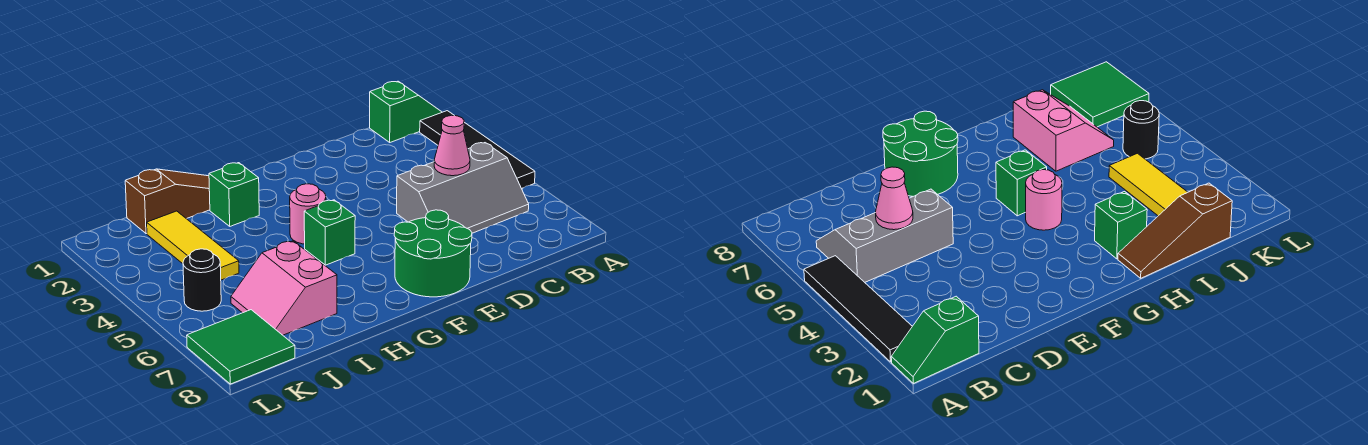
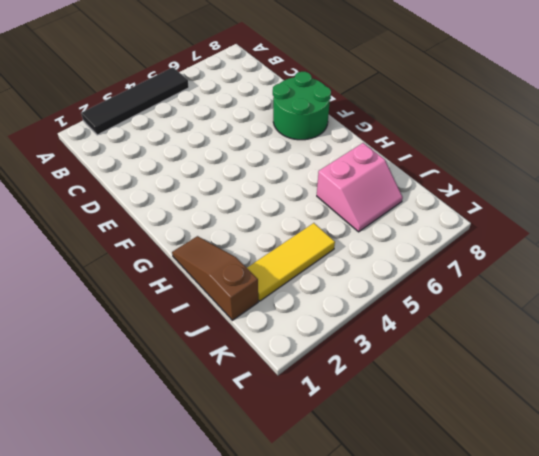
none -> green 1x2 slope [370,81,442,142]
none -> grey 2x3 slope [397,143,529,233]
none -> pink 1x1 round brick [290,184,326,244]

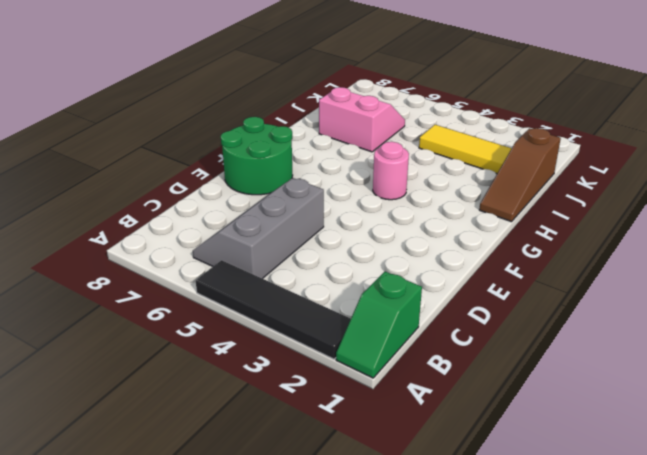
none -> green 1x1 brick [304,200,355,265]
none -> green 1x1 brick [209,163,259,226]
none -> black 1x1 round brick [183,249,221,311]

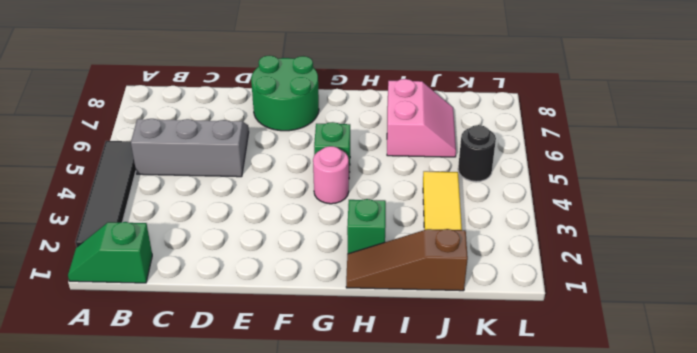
none -> green 2x2 tile [187,310,295,384]
none -> pink 1x1 cone [434,115,470,176]

